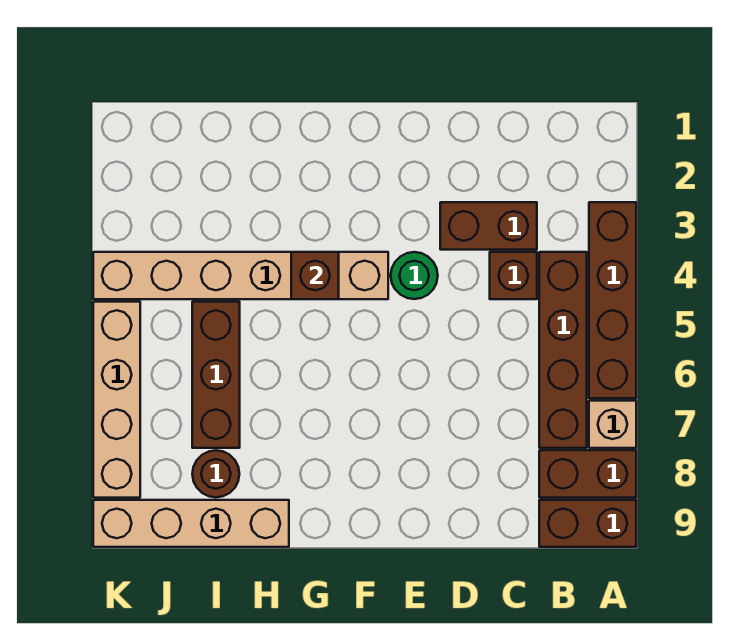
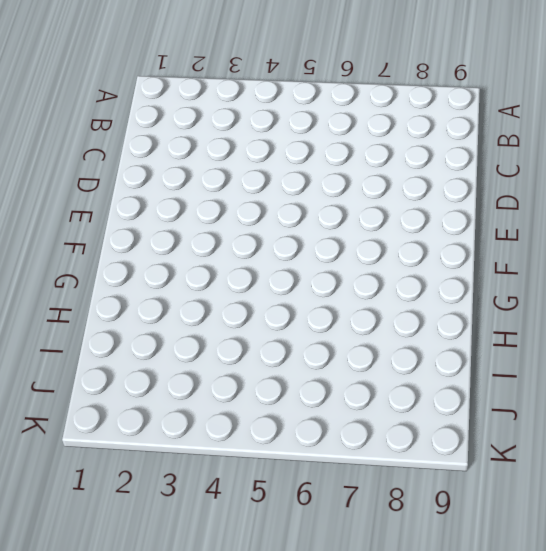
none -> brown 1x4 brick [589,202,636,398]
none -> tan 1x1 brick [589,401,636,448]
none -> brown 1x2 brick [539,450,636,498]

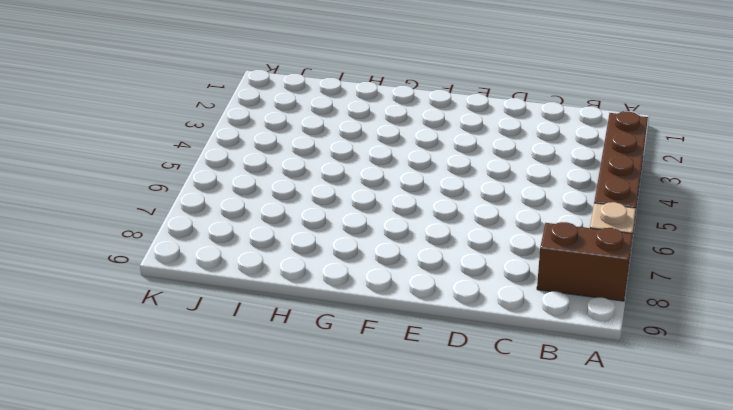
none -> brown 1x2 brick [539,500,636,547]
none -> brown 1x4 brick [539,252,587,448]
none -> brown 1x2 brick [440,202,537,250]

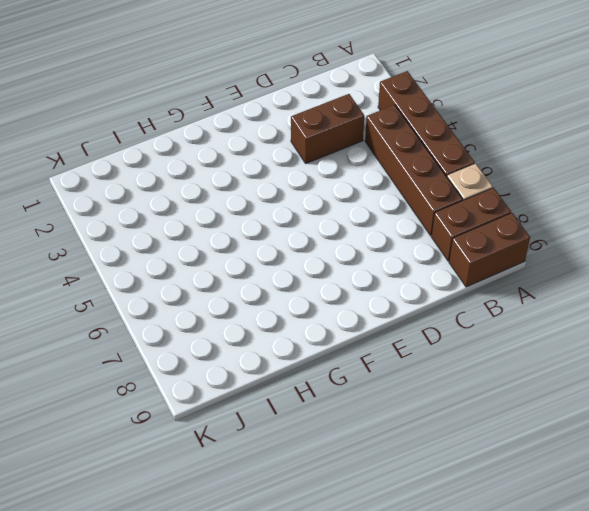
none -> brown 1x1 brick [490,252,537,299]
none -> green 1x1 round brick [391,252,438,299]
none -> tan 1x6 brick [93,252,388,299]

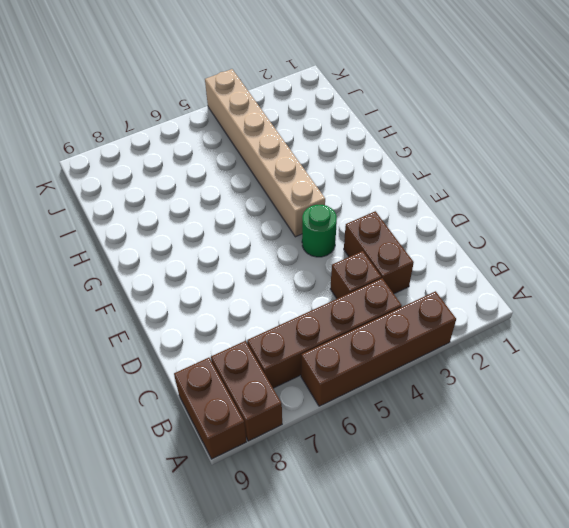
none -> tan 1x1 brick [589,401,636,448]
none -> tan 1x4 brick [93,500,289,547]
none -> brown 1x3 brick [192,302,240,448]

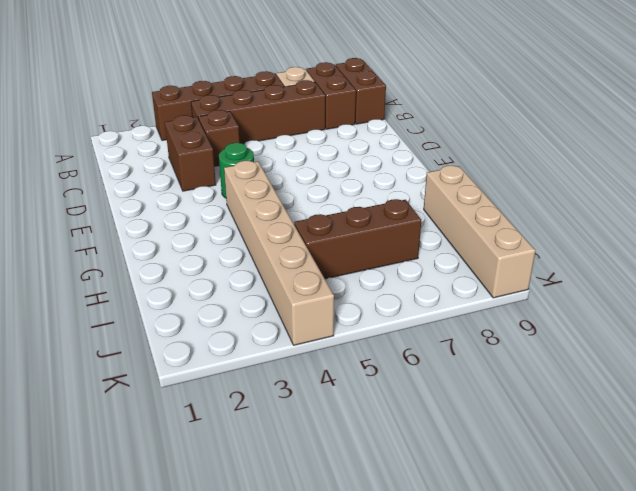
none -> brown 1x1 round brick [192,450,239,497]
none -> tan 1x4 brick [93,302,140,498]
none -> brown 1x1 brick [291,252,339,299]

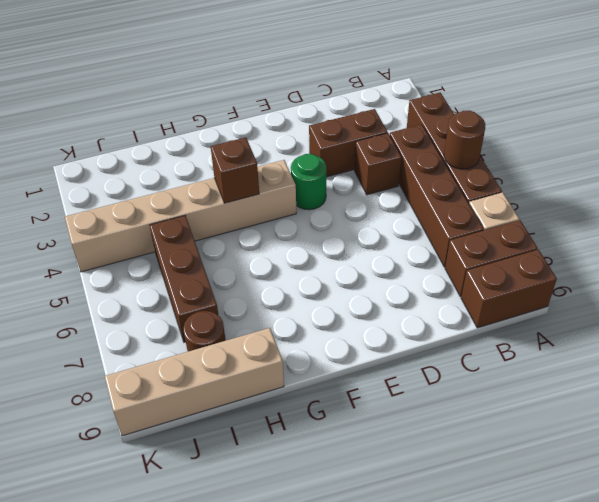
brown 1x1 round brick [444,110,485,169] -> none
none -> tan 1x4 brick [93,302,140,498]

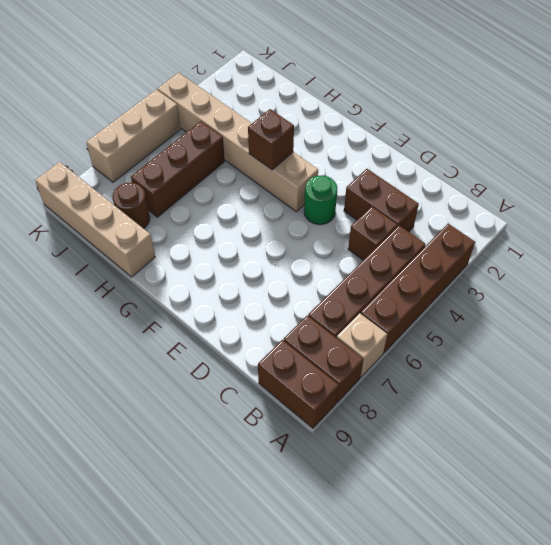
tan 1x3 brick [86,89,181,182] -> tan 1x4 brick [93,302,140,498]

